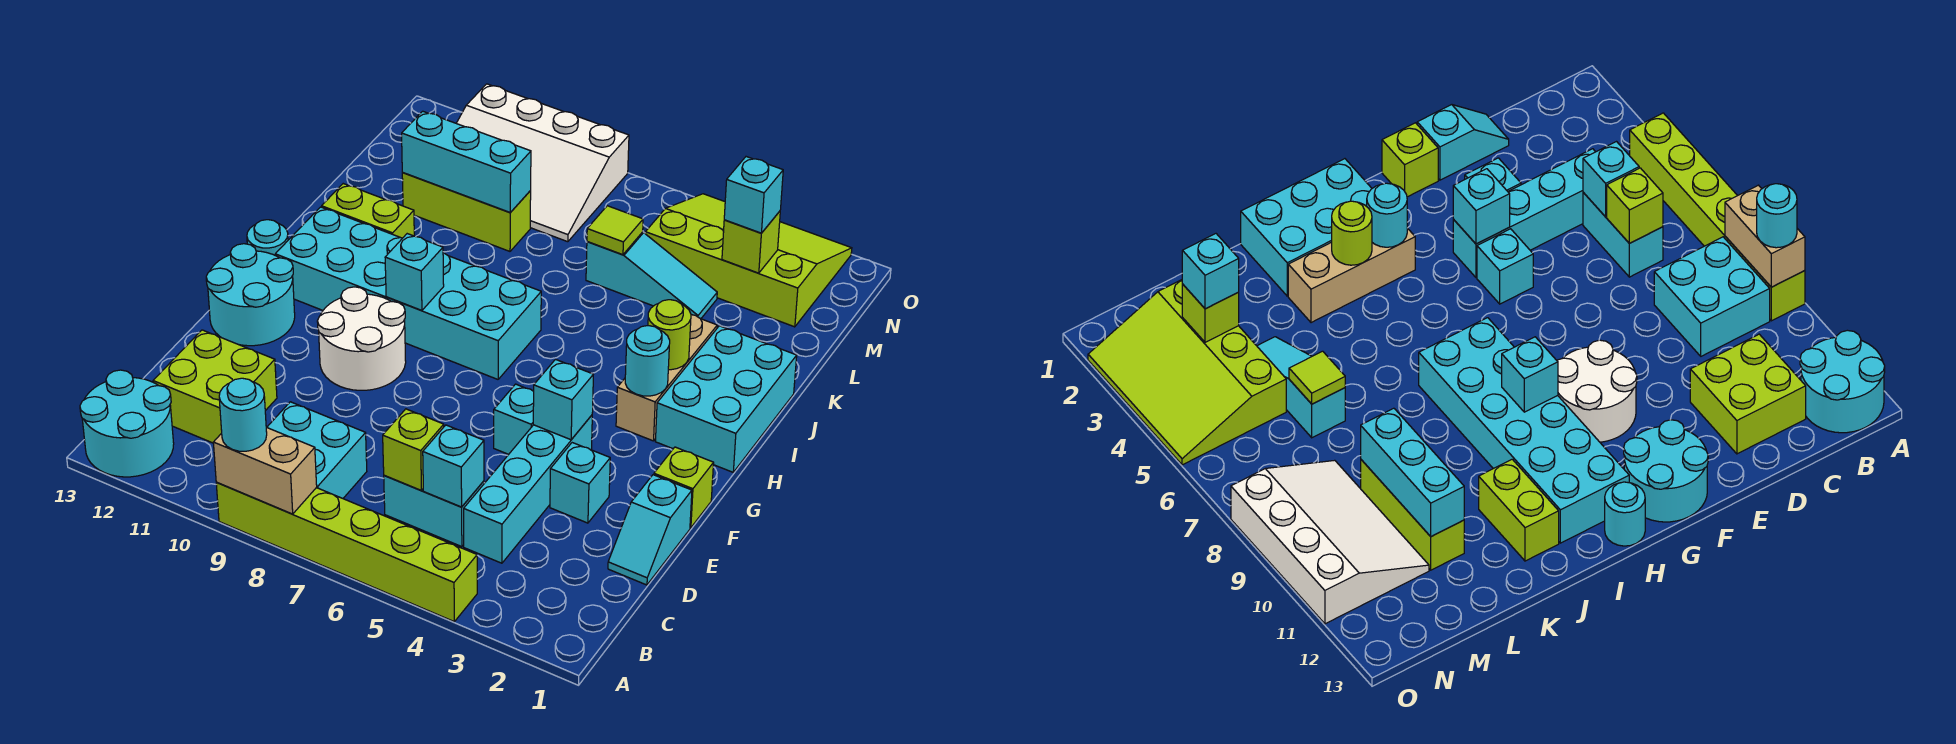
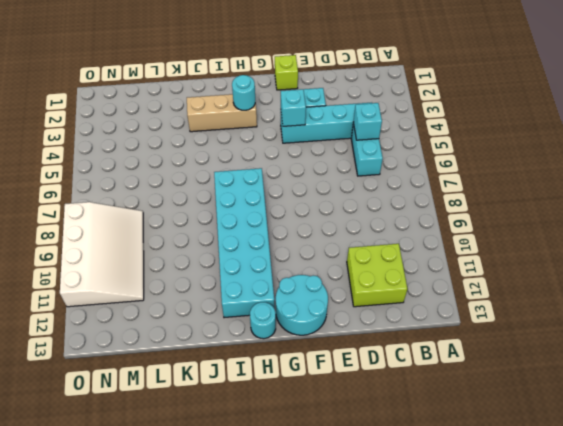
none -> lime 1x6 brick [216,483,477,621]
none -> cyan 2x2 round brick [80,370,174,477]
none -> cyan 2x2 brick [267,402,367,498]
none -> cyan 1x2 slope [608,475,692,585]

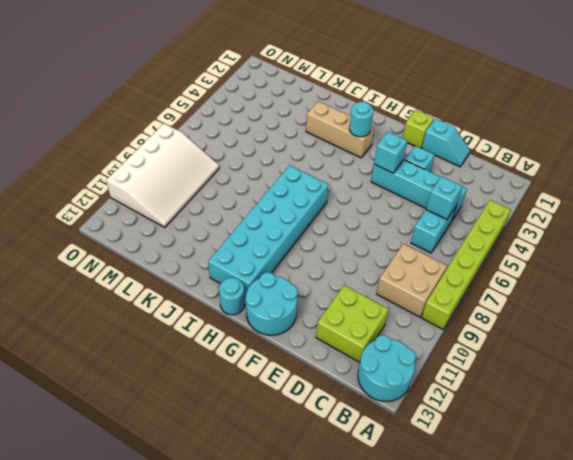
tan 2x2 brick [377,244,447,317] -> cyan 2x2 brick [267,402,367,498]
none -> cyan 1x1 brick [494,384,534,454]
none -> white 2x2 round brick [317,287,406,390]
none -> cyan 2x3 brick [655,326,797,472]
none -> lime 1x2 brick [322,184,414,238]

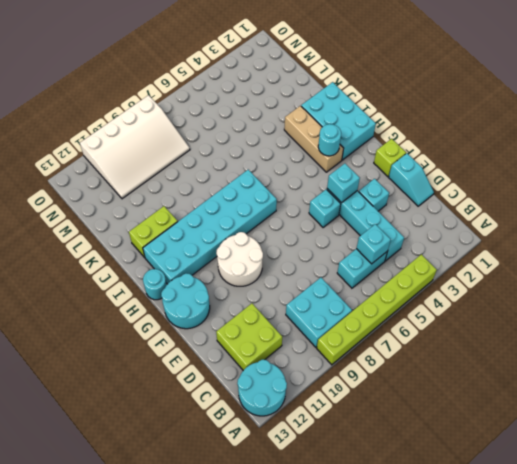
none -> cyan 1x3 slope [586,232,717,319]
none -> lime 1x3 brick [402,173,531,251]
none -> lime 3x4 slope [645,194,852,327]
none -> tan 1x2 brick [213,427,317,514]

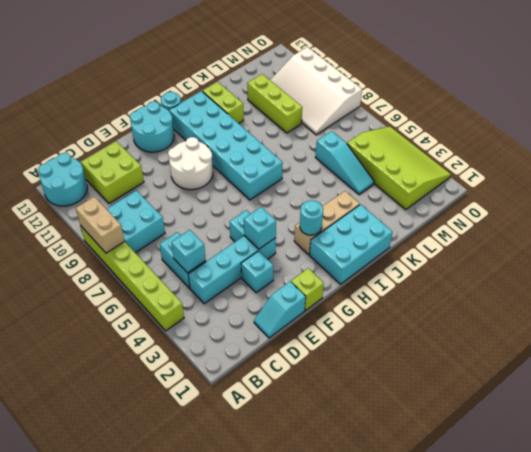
none -> lime 1x1 brick [383,409,444,491]
none -> cyan 1x1 brick [385,234,444,310]
none -> lime 1x1 round brick [648,300,691,370]
none -> lime 1x1 tile [587,206,643,255]

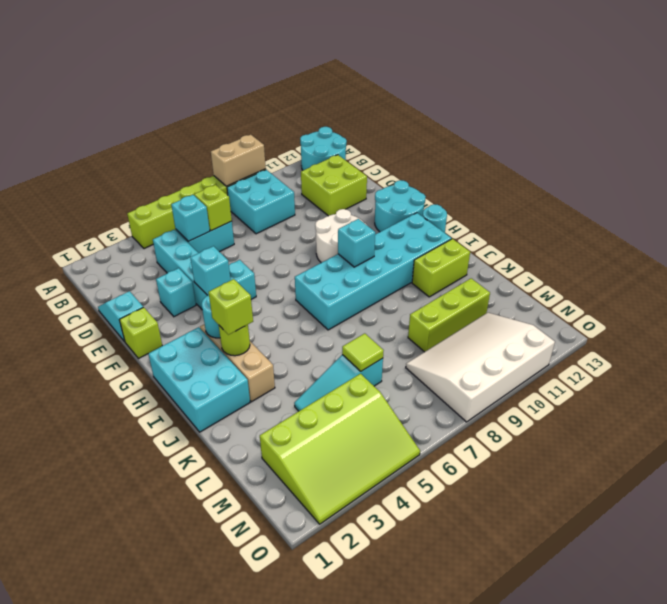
lime 1x1 brick [209,279,253,335] -> lime 1x1 brick moved to [722,211,780,273]
none -> cyan 1x3 brick [402,111,531,212]
none -> cyan 1x1 round brick [219,378,267,451]
none -> cyan 1x1 brick [724,157,783,233]

